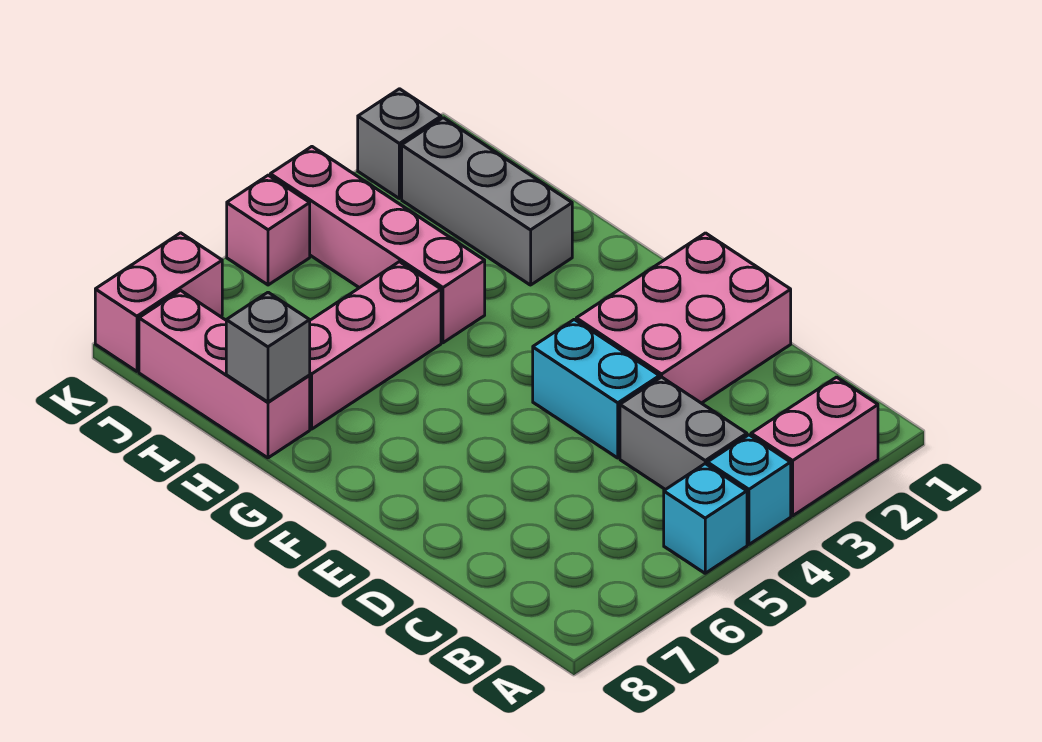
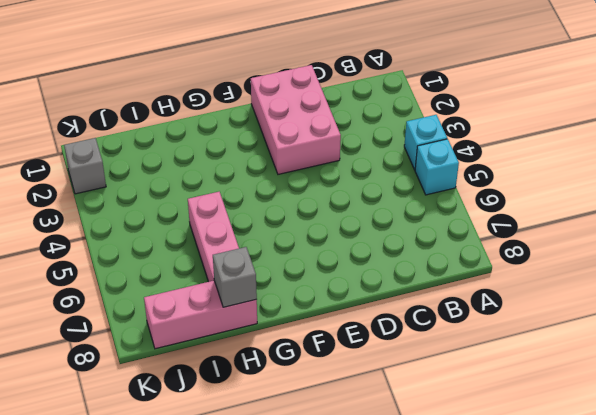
none -> pink 1x2 brick [751,377,878,516]
none -> grey 1x2 brick [620,377,747,490]
none -> cyan 1x2 brick [533,320,659,458]

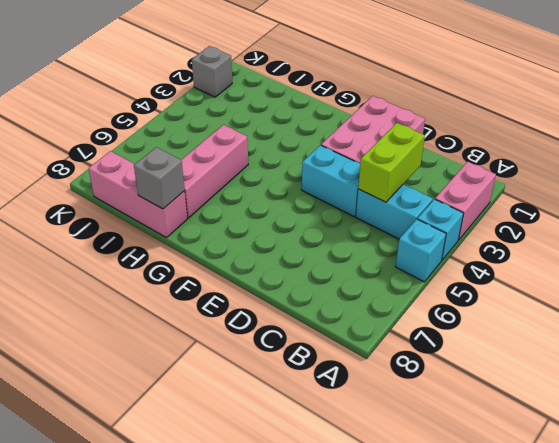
cyan 1x2 brick [356,184,433,239] -> grey 1x2 brick [620,377,747,490]
lime 1x2 brick [358,123,425,202] -> none
none -> grey 1x3 brick [402,118,572,285]
none -> pink 1x4 brick [270,147,485,343]
none -> pink 1x1 brick [227,175,310,285]

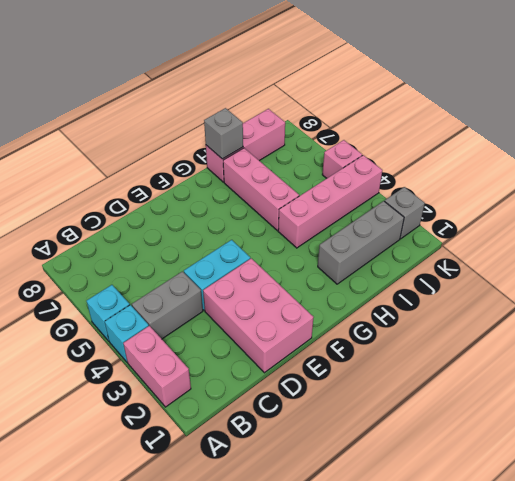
none -> pink 1x2 brick [95,233,222,371]

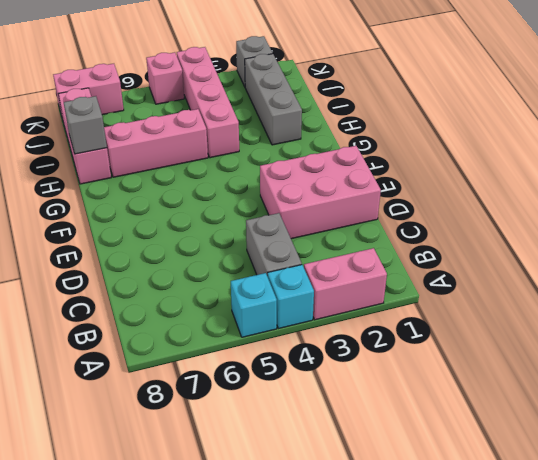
none -> cyan 1x2 brick [533,320,659,458]

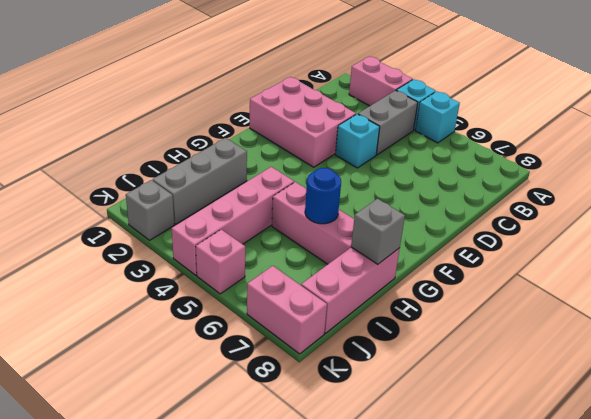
cyan 1x1 brick [335,114,380,168] -> cyan 1x2 brick [533,320,659,458]
blue 1x1 round brick [305,168,341,224] -> none

